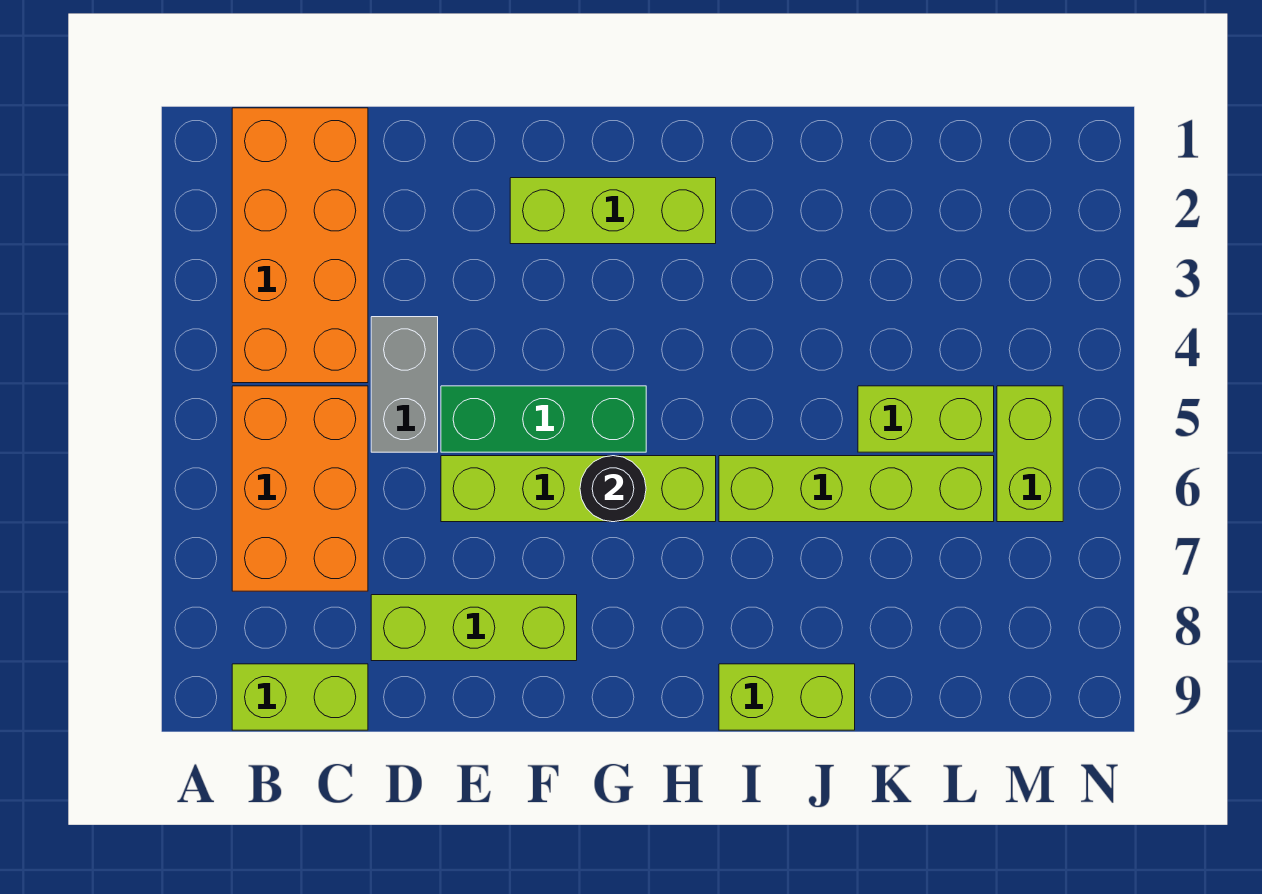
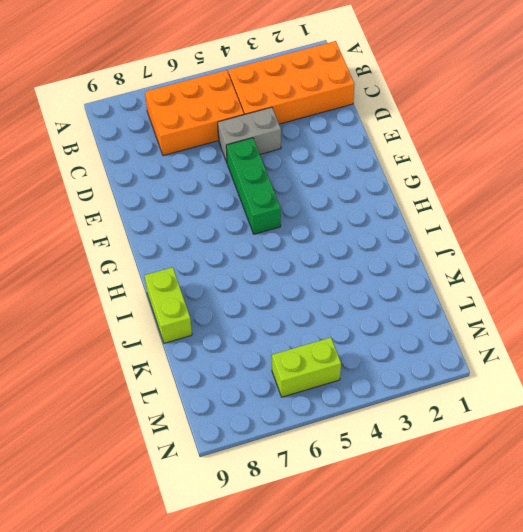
none -> lime 1x2 brick [232,664,368,730]
none -> lime 1x3 brick [371,595,577,661]
none -> lime 1x4 brick [441,456,716,522]

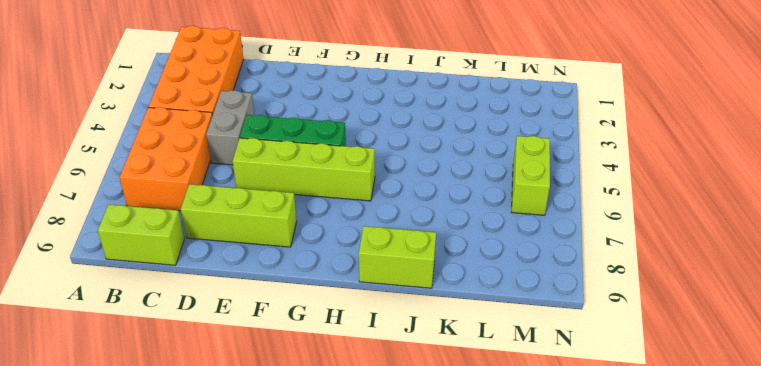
none -> lime 1x3 brick [510,178,716,244]
none -> lime 1x4 brick [719,456,994,522]
none -> lime 1x2 brick [858,386,994,452]

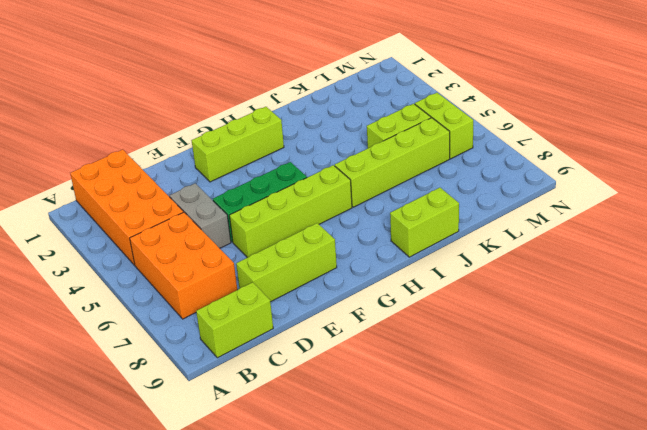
none -> black 1x1 round brick [580,456,646,522]

